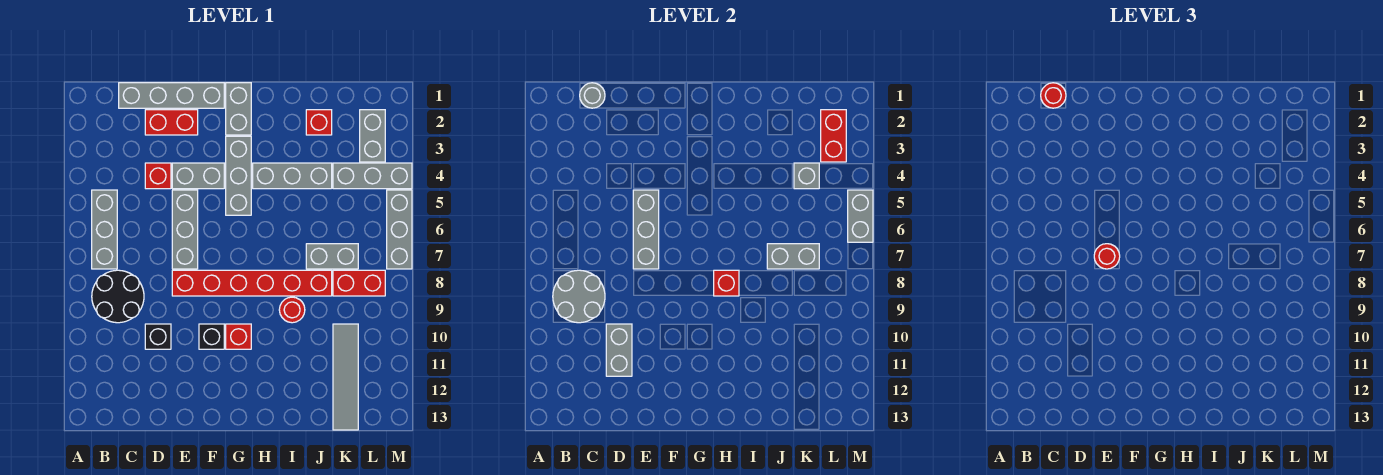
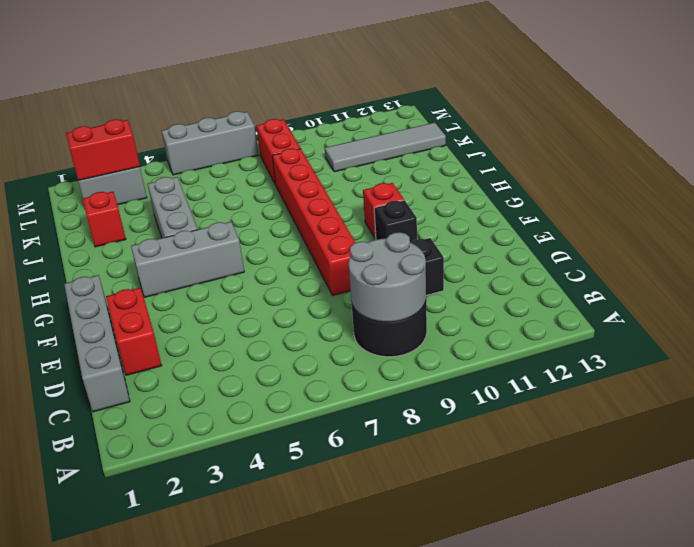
none -> grey 1x3 brick [92,190,117,269]
none -> red 1x1 brick [145,163,171,189]
none -> grey 1x2 brick [172,163,224,189]
none -> grey 1x3 brick [172,190,198,269]

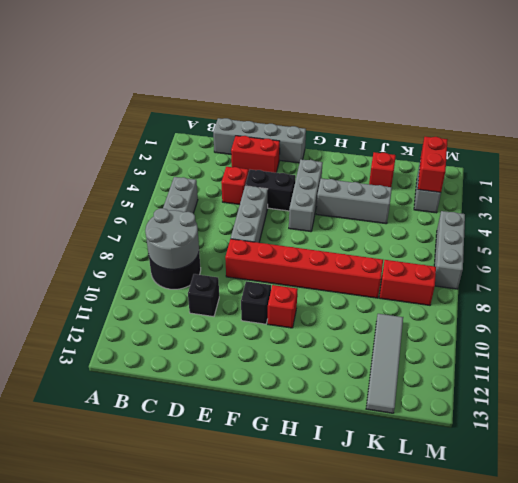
black 1x2 brick [245,170,296,211] -> grey 1x2 brick [172,163,224,189]
none -> grey 1x2 brick [226,83,251,135]
none -> red 1x1 round brick [279,297,305,323]
none -> grey 1x2 brick [306,244,358,269]
none -> grey 1x3 brick [333,163,412,189]

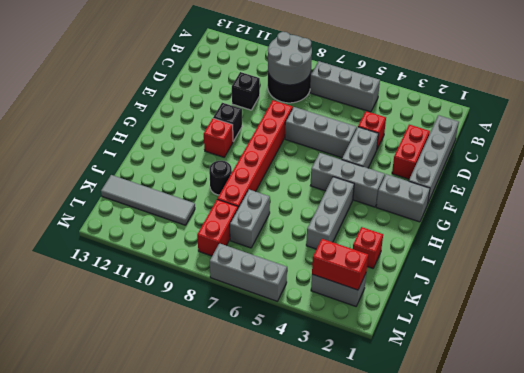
black 1x1 round brick [209,161,232,195] -> red 1x1 round brick [279,297,305,323]
none -> grey 1x3 brick [333,163,412,189]
none -> grey 1x1 round brick [580,83,605,108]
none -> grey 1x2 brick [606,324,632,376]
none -> grey 1x3 brick [633,190,659,269]

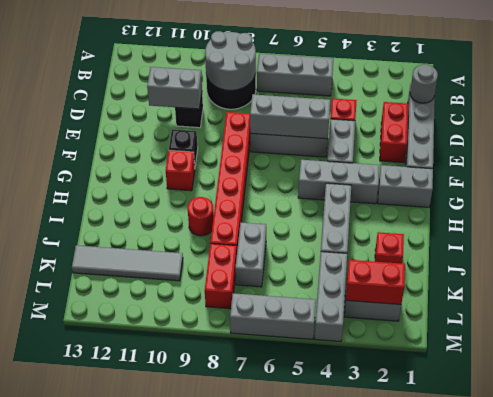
none -> red 1x1 brick [714,270,739,296]
none -> grey 1x2 brick [767,244,819,269]
none -> grey 1x1 brick [794,163,819,189]
none -> grey 1x2 brick [848,190,873,242]

